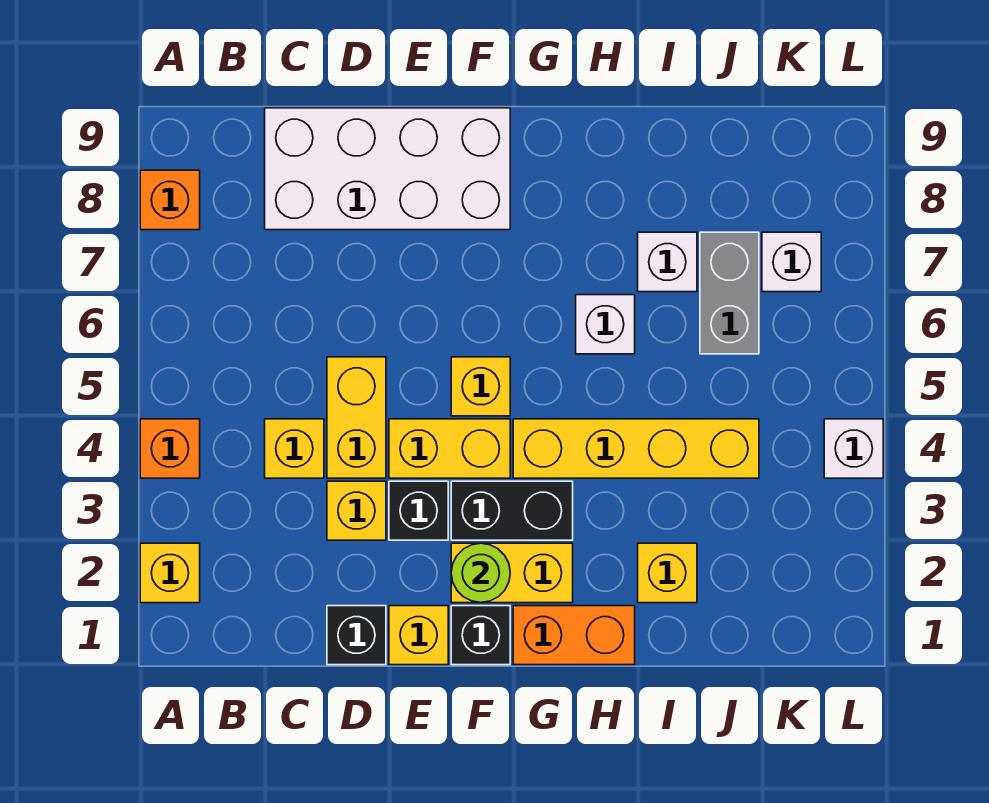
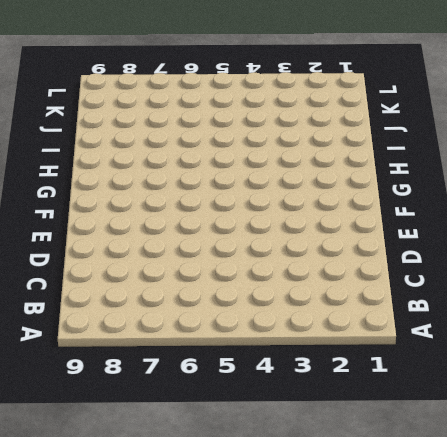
none -> yellow 1x1 brick [140,543,200,603]
none -> orange 1x1 brick [140,419,200,478]
none -> orange 1x1 brick [140,170,200,230]

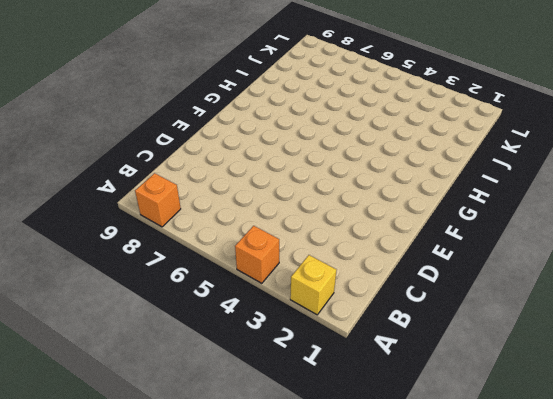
none -> yellow 1x1 brick [265,419,324,478]
none -> white 2x4 brick [265,108,510,230]
none -> black 1x1 brick [327,606,386,665]

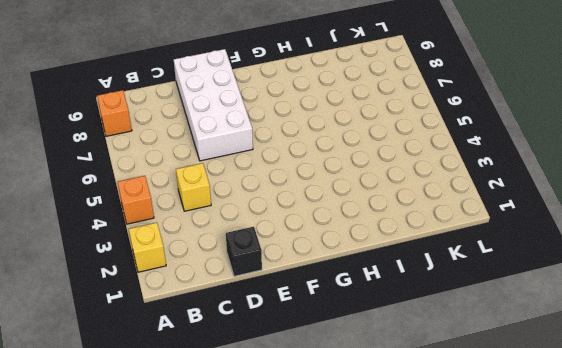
white 2x4 brick [174,49,253,161] -> white 2x4 brick turned to [265,108,510,230]
none -> yellow 1x1 brick [327,481,386,540]
none -> yellow 1x2 brick [327,357,386,478]
none -> yellow 1x1 brick [389,606,448,665]

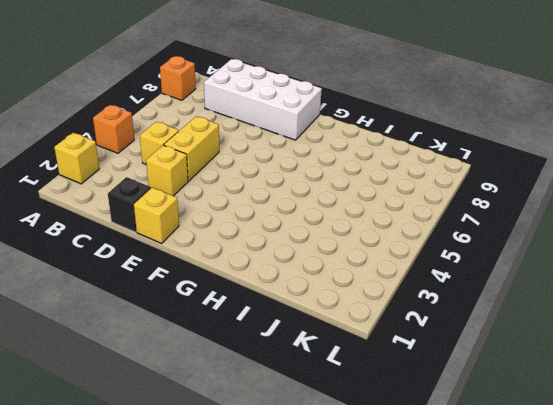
none -> black 1x1 brick [389,481,448,540]
none -> yellow 1x2 brick [389,419,510,478]
none -> black 1x1 brick [451,606,510,665]

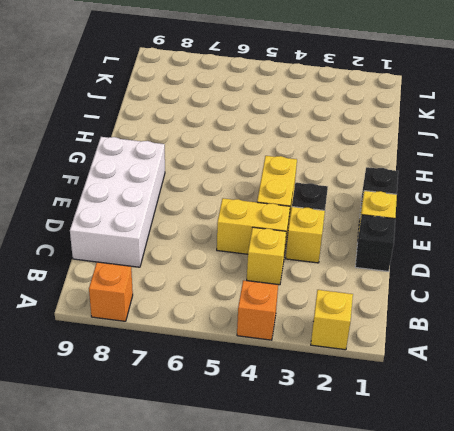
none -> yellow 1x2 brick [451,543,573,603]
none -> black 1x2 brick [451,481,573,540]
none -> yellow 1x1 brick [451,357,510,416]

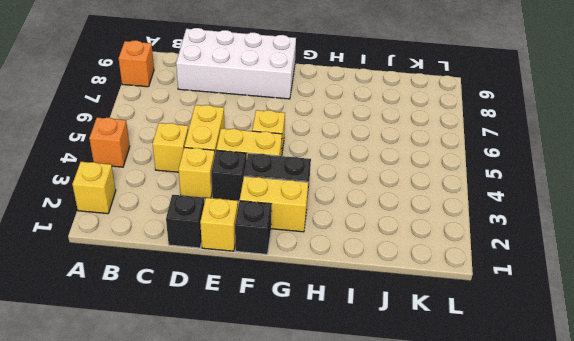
none -> orange 1x2 brick [513,606,635,665]
none -> yellow 1x4 brick [513,419,759,478]
none -> white 1x1 brick [576,295,635,354]

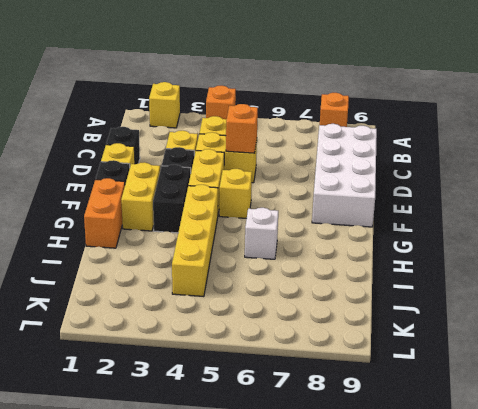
orange 1x1 brick [226,104,258,153] -> none
none -> yellow 1x1 brick [638,543,697,603]
none -> white 1x1 brick [638,232,697,292]
none -> grey 1x2 brick [700,232,759,354]

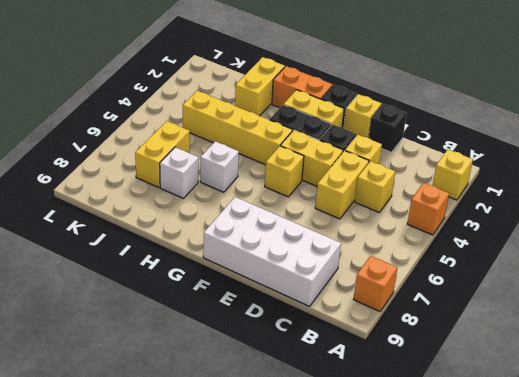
yellow 1x2 brick [235,57,285,116] -> yellow 1x1 brick [638,543,697,603]
yellow 1x2 brick [135,121,190,188] -> grey 1x2 brick [700,232,759,354]
none -> white 1x1 brick [762,232,821,292]
none -> white 1x1 brick [824,419,883,478]
none -> lime 1x1 round brick [451,543,510,603]

